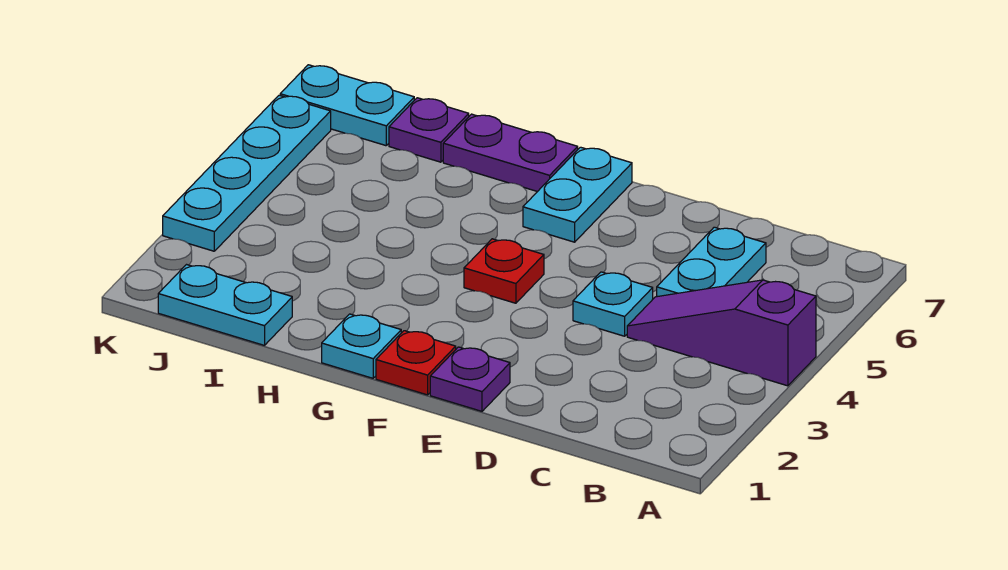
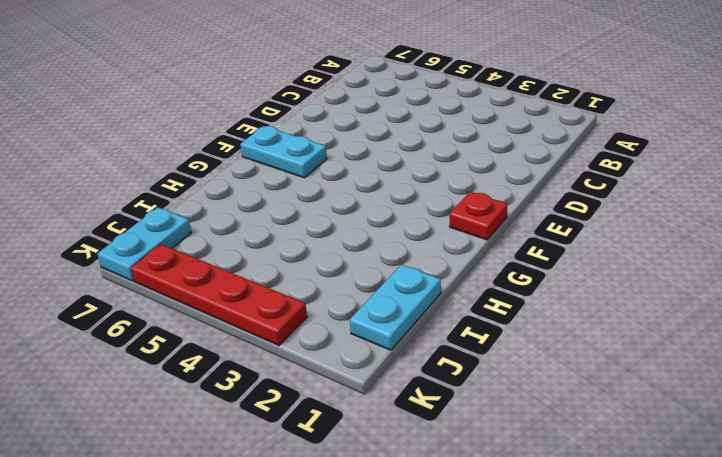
red 1x4 plate [131,244,307,345] -> cyan 1x4 plate [163,95,331,251]
none -> purple 1x3 slope [627,280,816,386]
none -> cyan 1x2 plate [657,227,766,297]
none -> cyan 1x1 plate [573,272,653,336]

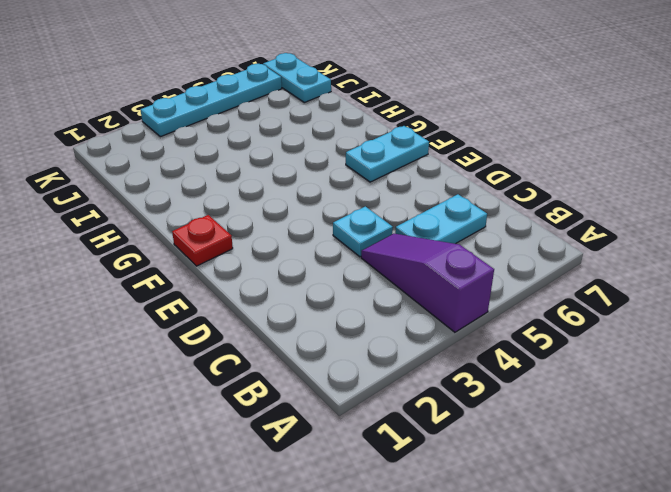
none -> purple 1x1 plate [430,347,510,411]
none -> red 1x1 plate [464,239,544,303]
none -> cyan 1x1 plate [322,314,401,378]

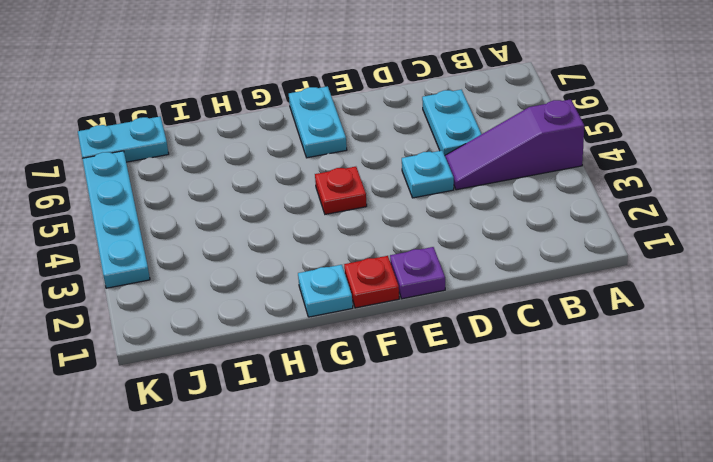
none -> purple 1x2 plate [443,114,578,192]
none -> cyan 1x2 plate [158,265,292,345]
none -> purple 1x1 plate [389,98,469,162]

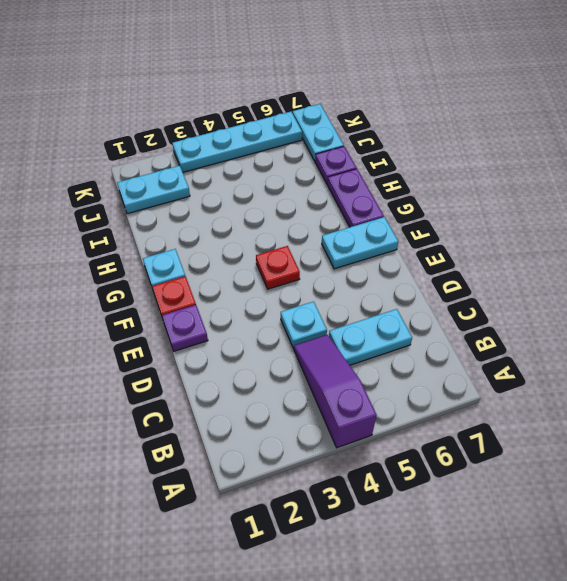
cyan 1x2 plate [117,165,190,214] -> cyan 1x2 plate turned to [158,265,292,345]

